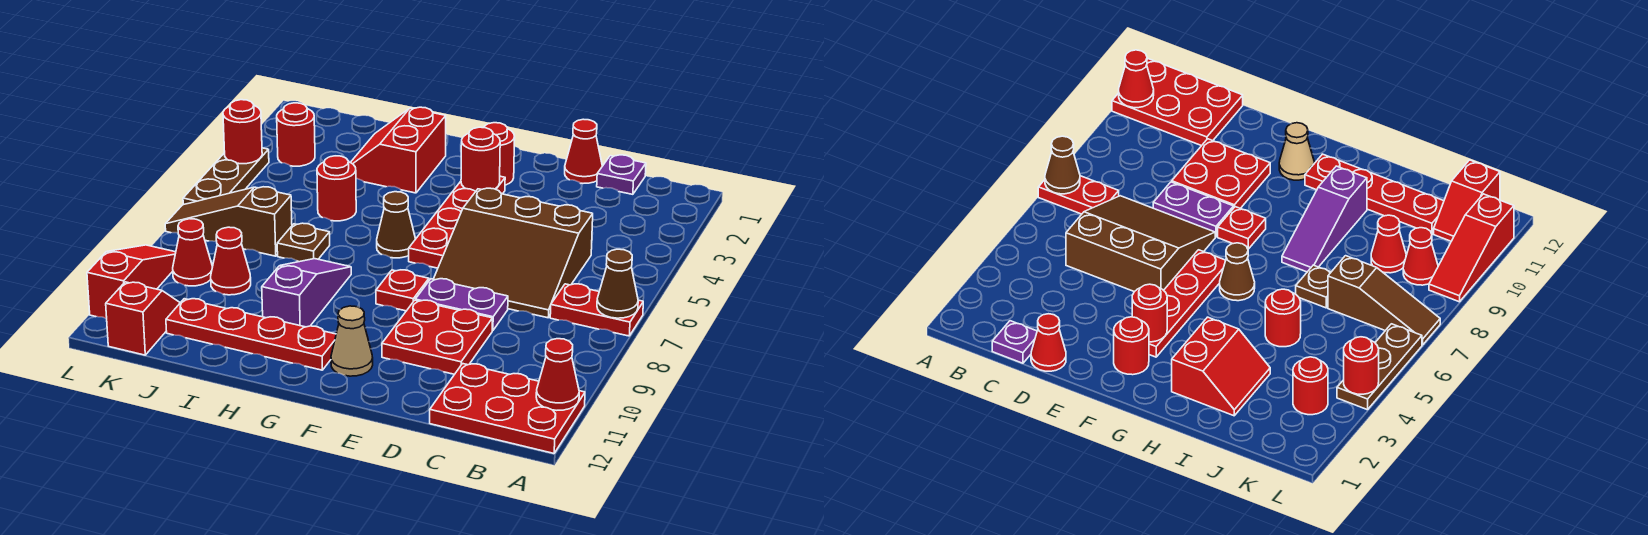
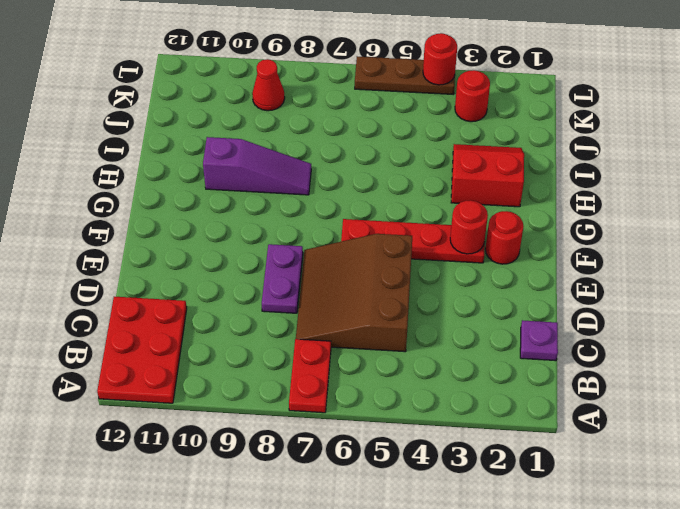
none -> red 1x1 cone [565,119,602,183]
none -> red 2x2 plate [382,300,492,374]
none -> red 1x1 plate [376,270,429,311]

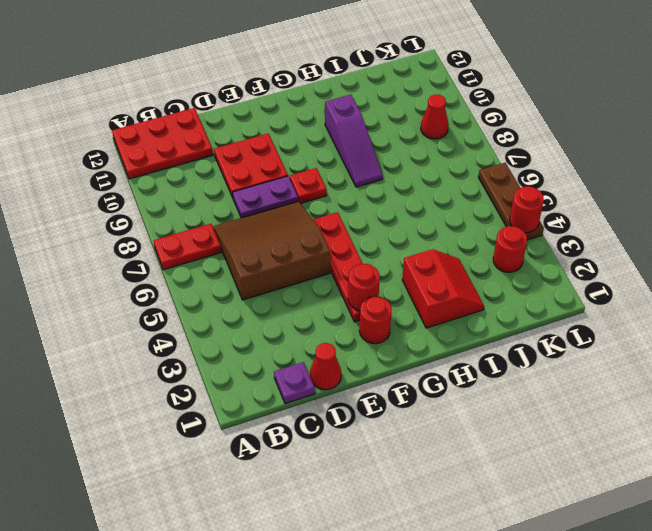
none -> tan 1x1 cone [331,306,373,376]
none -> brown 1x1 cone [377,192,415,258]
none -> red 1x4 plate [166,299,336,370]

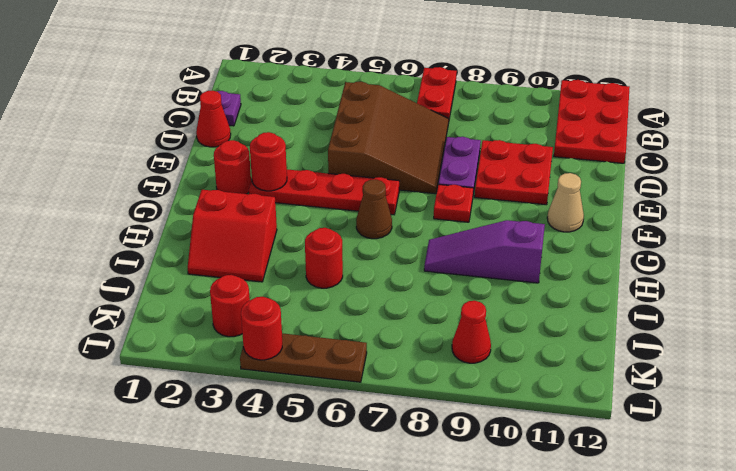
none -> red 1x4 plate [166,299,336,370]
none -> brown 1x1 plate [277,223,330,262]
none -> brown 1x3 slope [165,187,292,256]

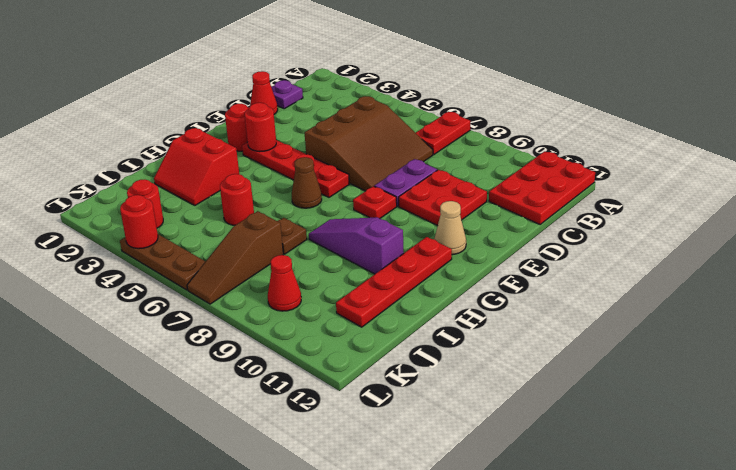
none -> red 1x1 cone [211,227,251,295]
none -> red 1x2 slope [106,282,180,355]
none -> red 1x3 slope [87,245,176,319]

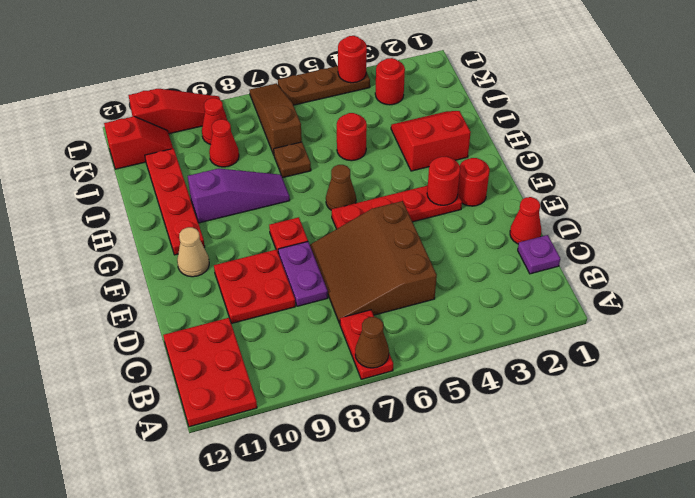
none -> red 1x1 cone [536,339,579,410]

